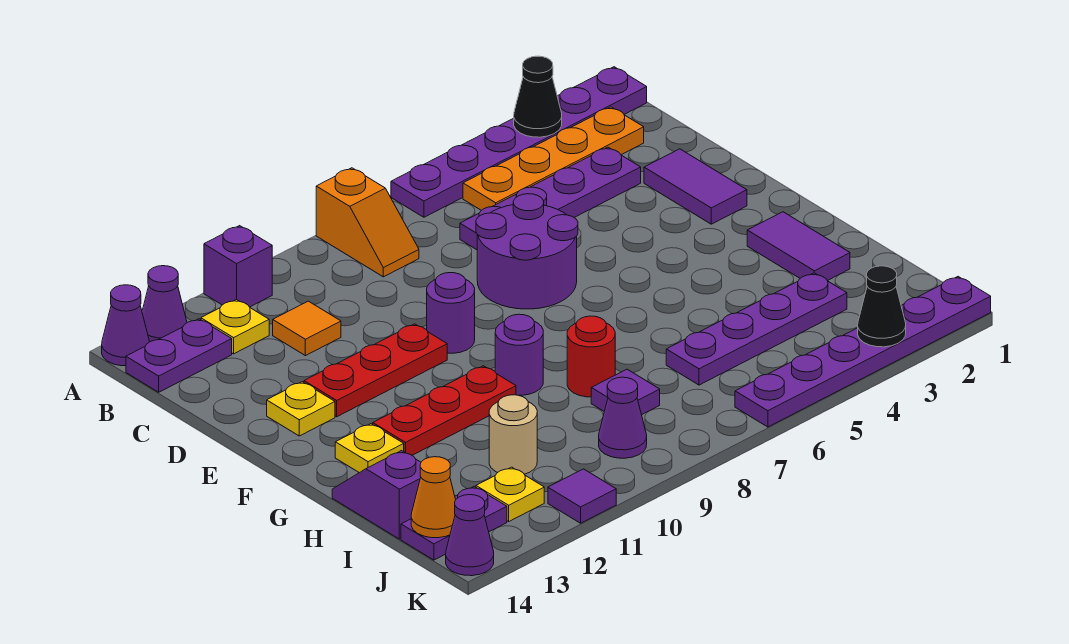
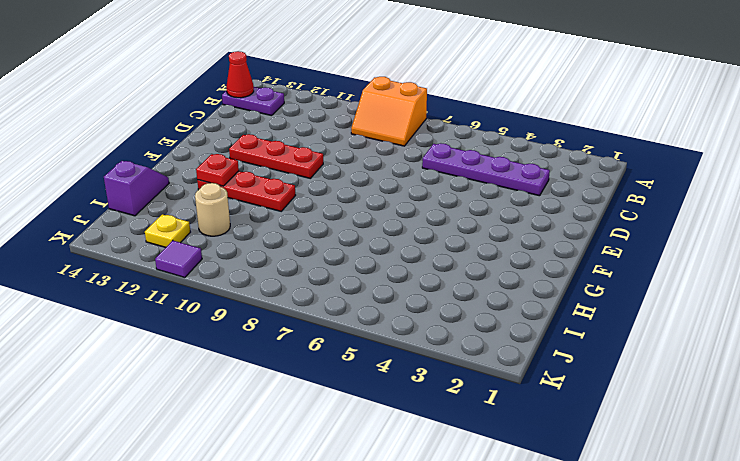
orange 2x2 slope [351,77,427,146] -> orange 1x2 slope [316,168,419,277]
red 1x1 cone [226,51,254,98] -> none
red 1x1 plate [196,154,239,186] -> none
none -> purple 1x6 plate [391,67,647,217]
none -> purple 1x1 brick [204,226,272,307]
none -> purple 1x1 cone [142,266,187,342]
none -> purple 1x1 cone [102,285,150,366]

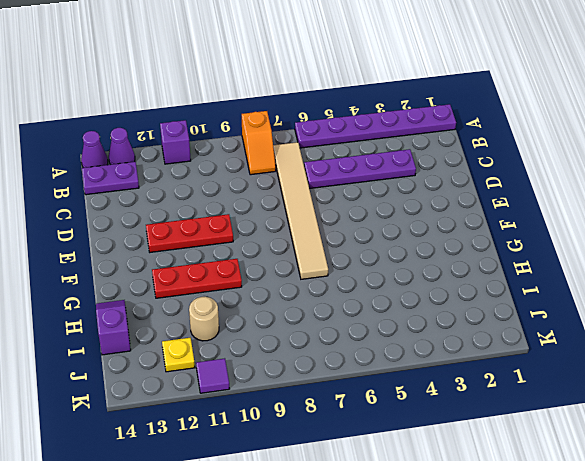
tan 1x6 tile [273,142,328,279] -> purple 2x2 round brick [476,194,578,309]
none -> orange 1x4 plate [463,107,644,210]
none -> yellow 1x1 plate [201,299,269,354]
none -> orange 1x1 tile [273,301,341,356]
none -> purple 1x2 tile [644,149,747,224]

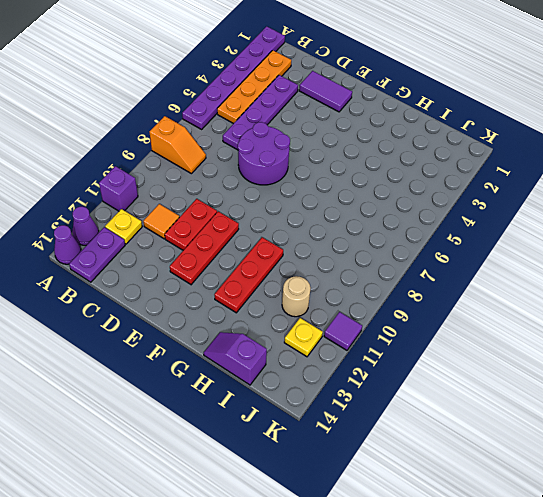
red 1x2 plate [165,199,217,250] -> none
none -> purple 1x1 round brick [427,273,475,353]
none -> yellow 1x1 plate [267,382,335,436]
none -> purple 1x2 tile [747,212,850,281]
none -> purple 1x1 round brick [495,314,543,395]

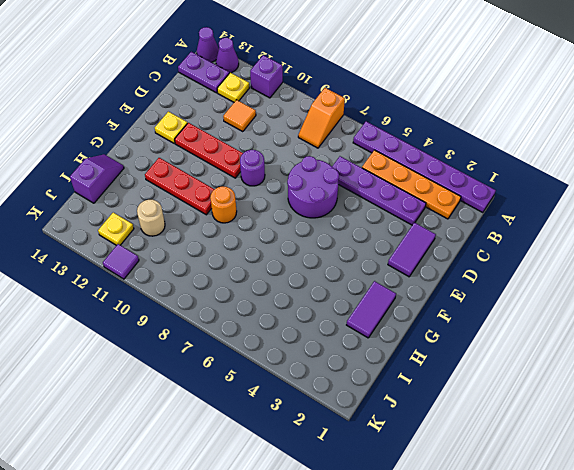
orange 1x1 round brick [210,186,237,223] -> purple 1x1 round brick [495,314,543,395]
none -> yellow 1x1 plate [335,424,404,473]
none -> red 1x1 round brick [567,316,615,397]
none -> purple 1x4 plate [666,273,847,385]
none -> purple 1x1 tile [591,369,660,415]

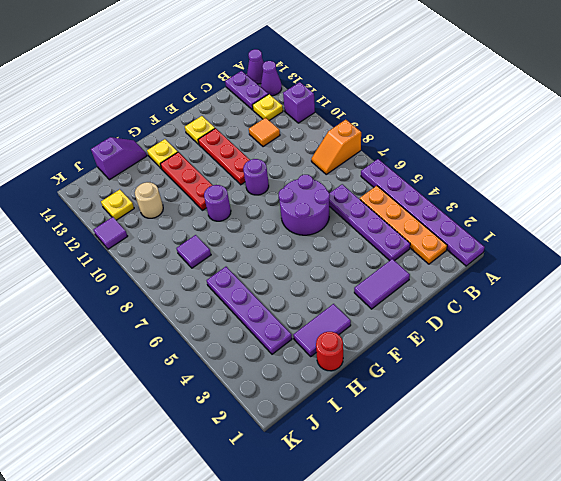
red 1x1 round brick [316,332,343,371] -> red 1x1 round brick moved to [567,316,615,397]
none -> purple 1x1 cone [599,377,647,458]
none -> purple 1x2 plate [401,487,507,560]
none -> purple 1x6 plate [735,277,991,427]
none -> purple 1x1 cone [446,495,494,576]

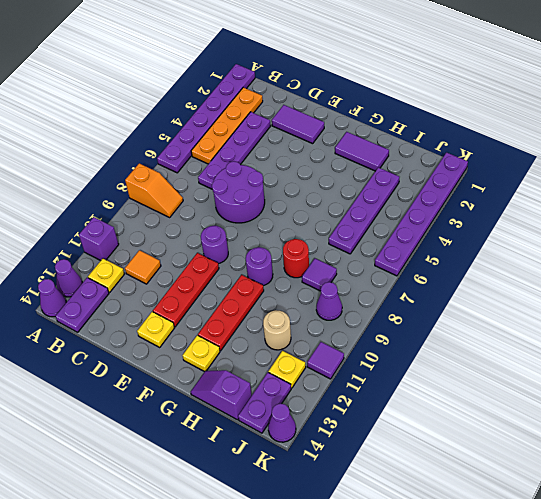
none -> black 1x1 cone [514,56,562,137]
none -> orange 1x1 cone [411,457,456,538]
none -> black 1x1 cone [858,266,906,347]

